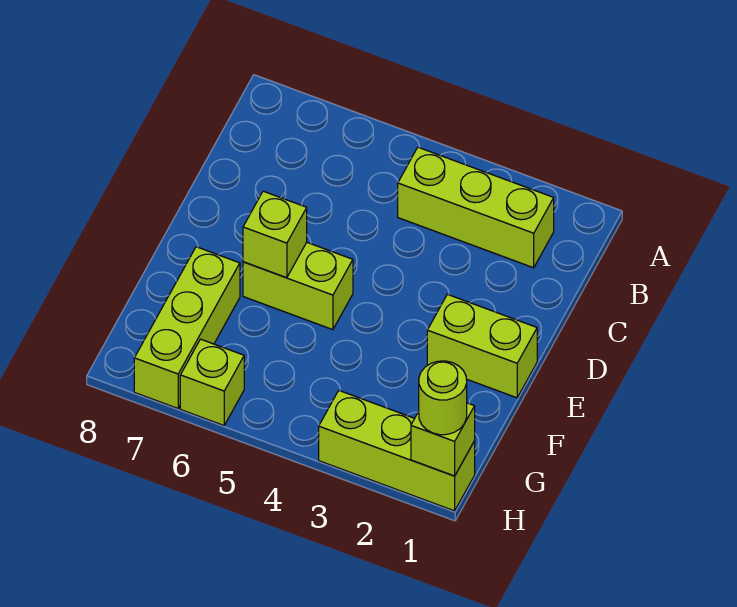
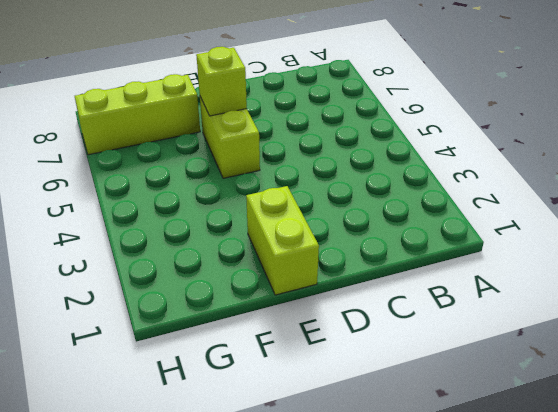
none -> lime 1x3 brick [398,147,554,268]
none -> lime 1x3 brick [319,391,475,511]

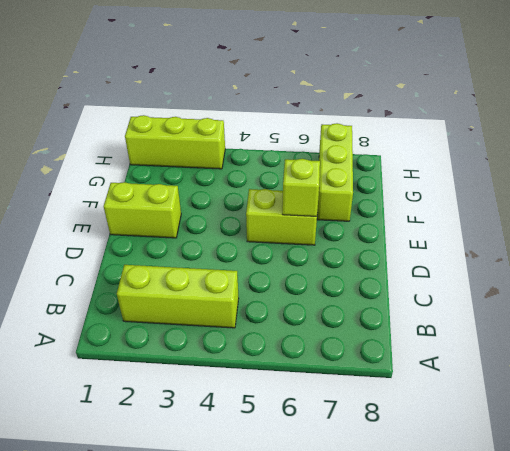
none -> lime 1x1 brick [180,339,244,425]
none -> lime 1x1 brick [411,403,475,476]

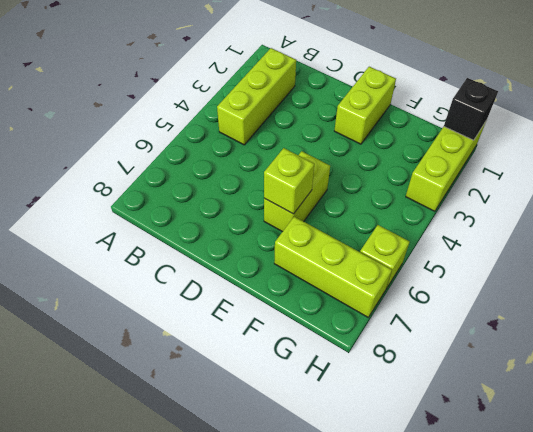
black 1x1 brick [444,78,498,140] -> lime 1x1 brick [411,403,475,476]
none -> lime 1x1 round brick [419,361,467,435]

